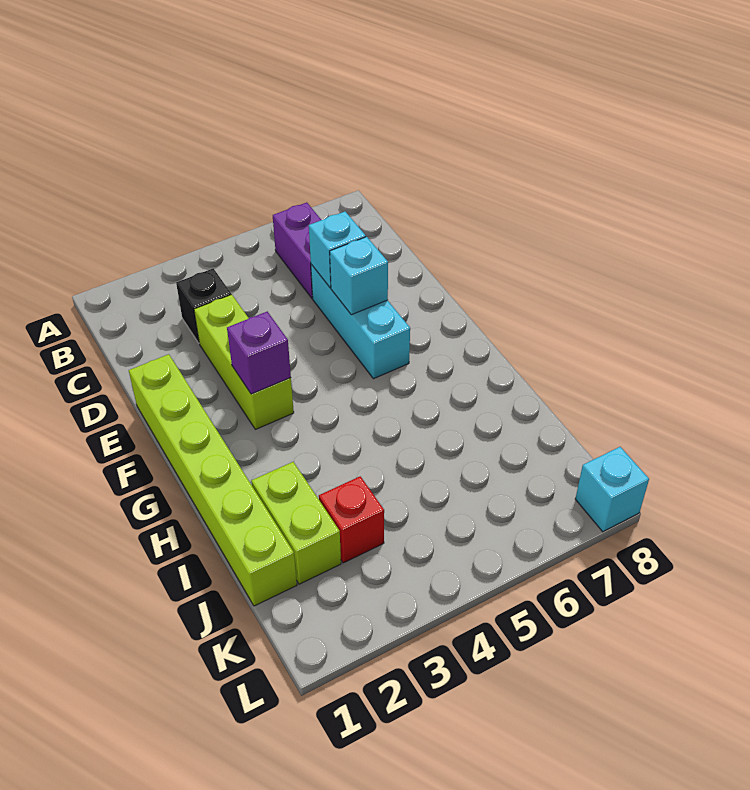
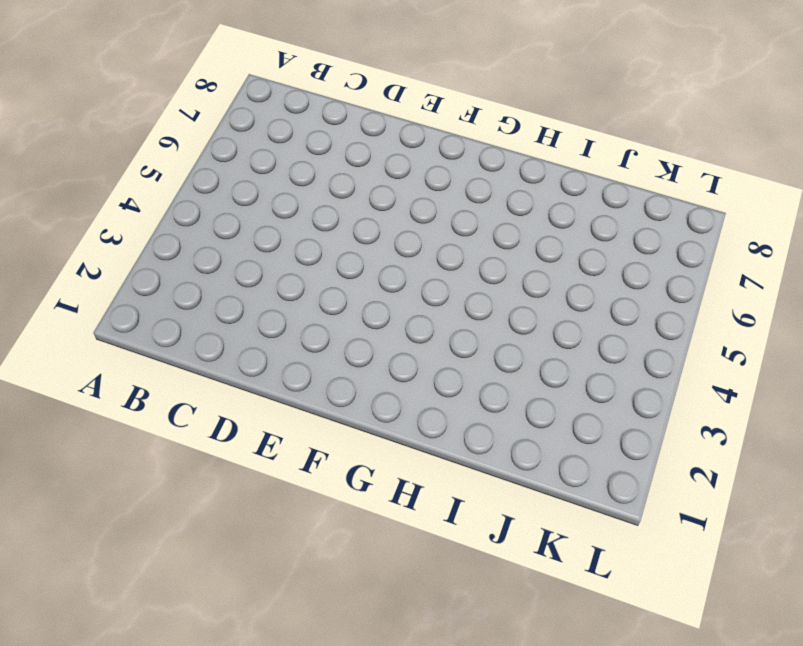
none -> purple 1x2 brick [273,202,321,298]
none -> black 1x1 brick [176,268,231,343]

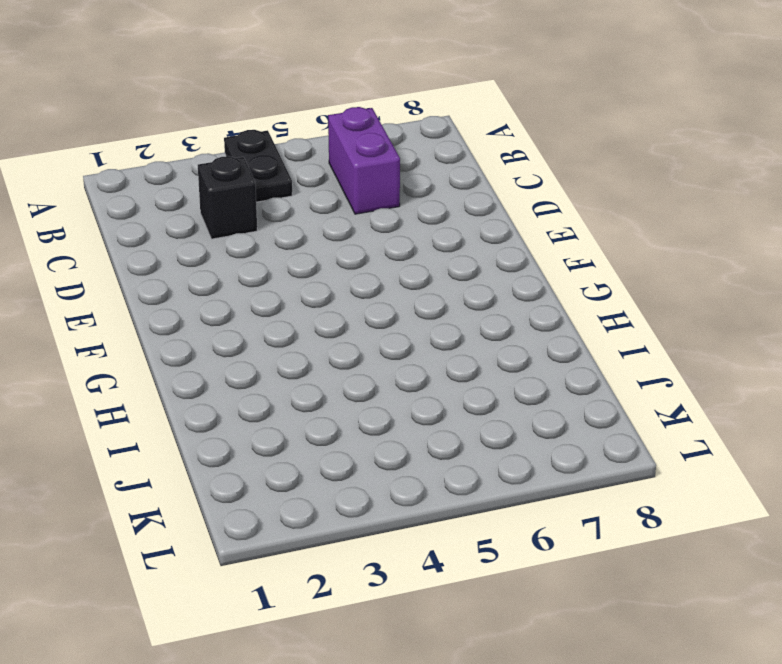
black 1x2 plate [224,130,292,202] -> none
none -> lime 1x3 brick [194,294,294,429]
none -> cyan 1x3 brick [311,264,410,379]

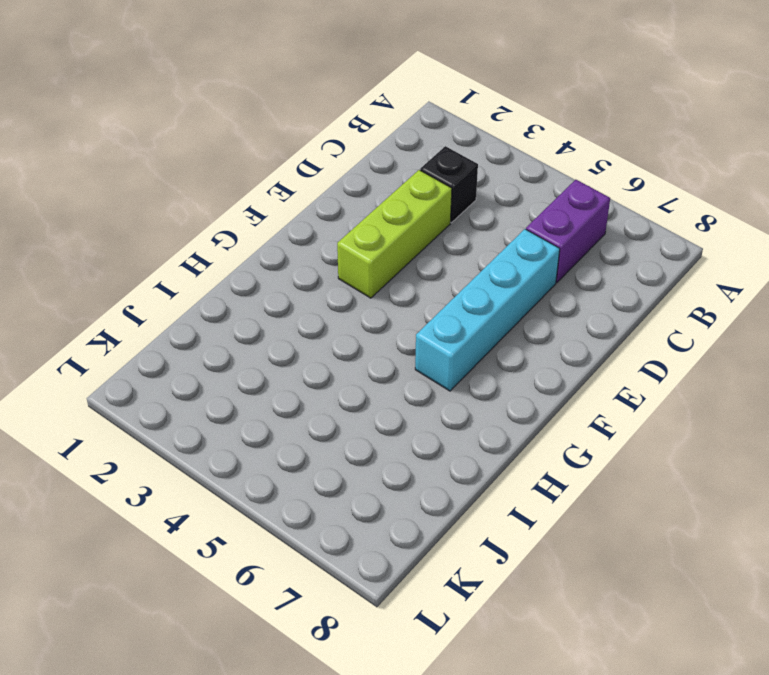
cyan 1x4 brick [415,229,560,391] -> cyan 1x3 brick [311,264,410,379]
none -> lime 1x6 brick [129,354,297,606]
none -> lime 1x2 brick [251,462,341,584]

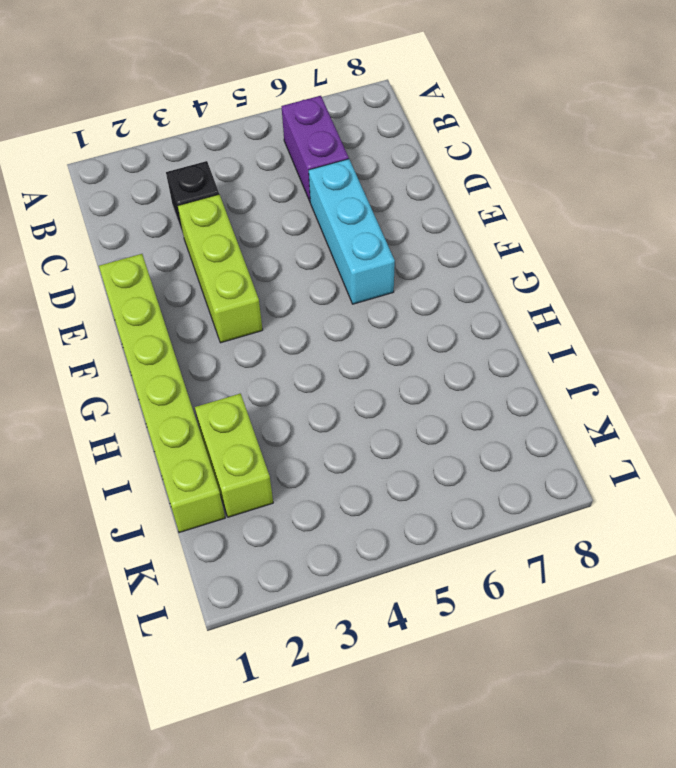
none -> red 1x1 brick [319,476,384,563]
none -> cyan 1x1 brick [575,447,649,532]

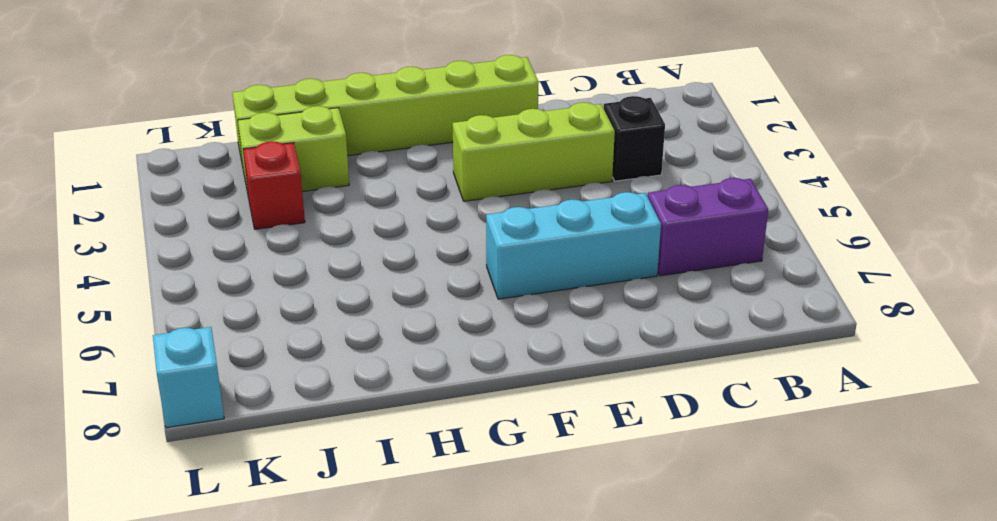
none -> cyan 1x1 brick [309,212,366,288]
none -> cyan 1x1 brick [330,237,388,315]

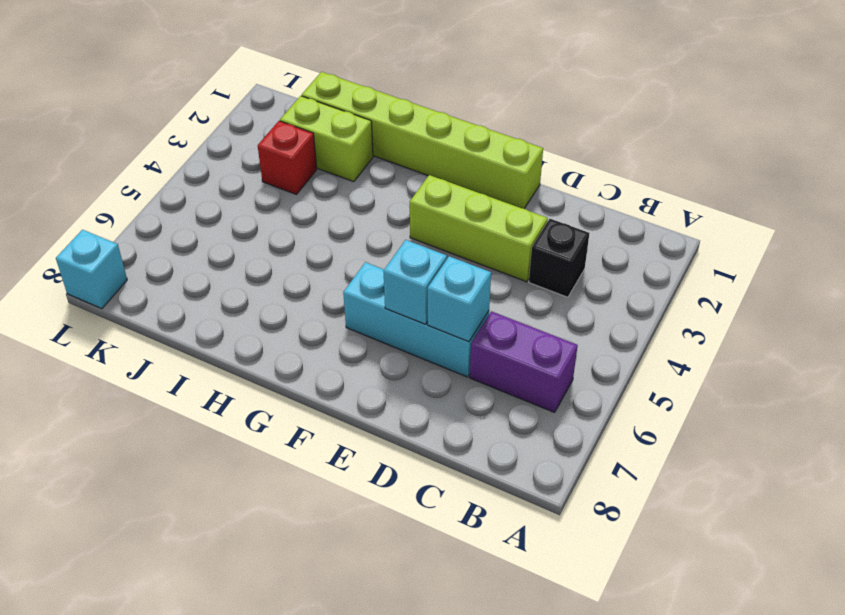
none -> purple 1x1 brick [227,312,291,394]

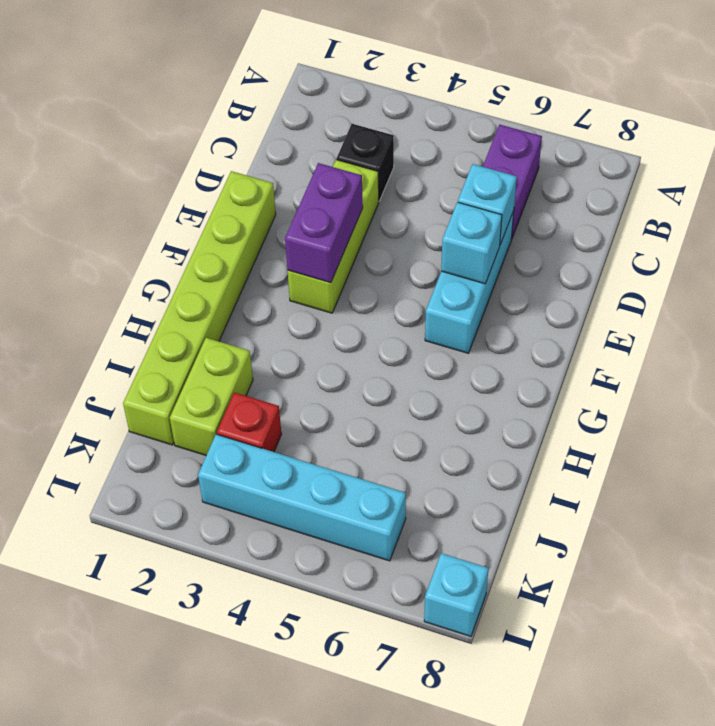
purple 1x2 brick [285,163,363,283] -> purple 1x1 brick [227,312,291,394]
cyan 1x4 brick [198,434,406,561] -> none

